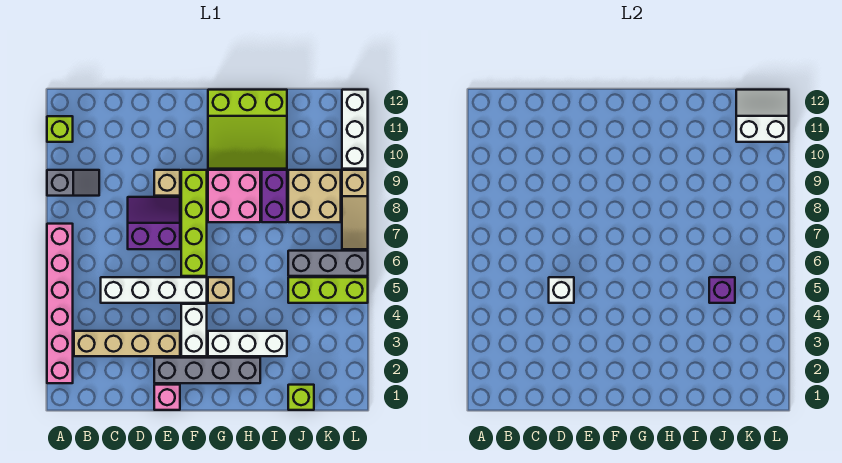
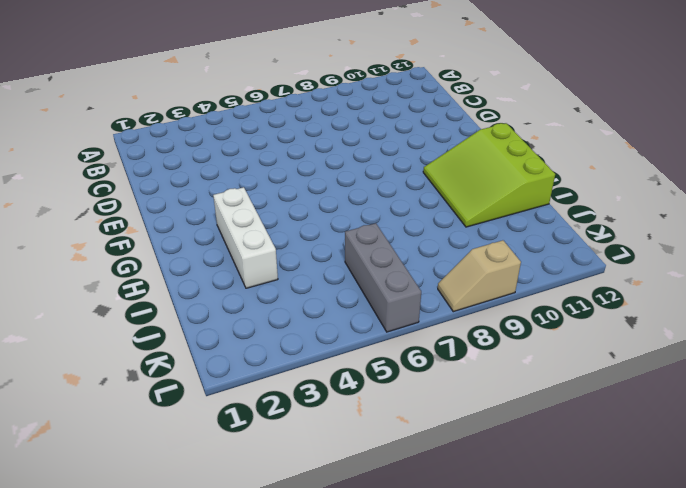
tan 1x2 slope [438,240,521,312] -> tan 1x3 slope [342,170,368,249]
none -> pink 1x6 brick [47,224,73,383]
none -> grey 1x2 slope [47,170,99,196]
none -> lime 1x1 brick [47,116,73,142]

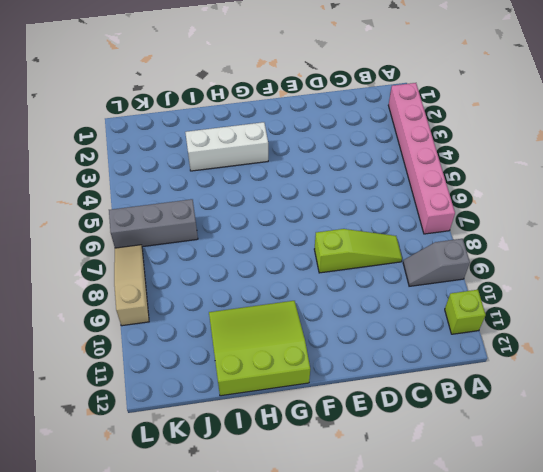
lime 1x3 slope [314,229,402,273] -> purple 2x2 slope [128,197,180,249]
none -> tan 1x4 brick [74,331,180,356]
none -> white 1x4 brick [101,277,207,303]
none -> pink 1x1 brick [154,385,180,410]

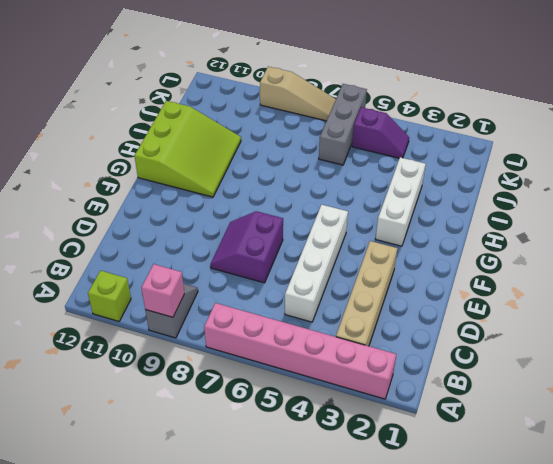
pink 1x1 brick [142,264,184,317] -> pink 1x1 brick moved to [154,385,180,410]
purple 1x2 slope [352,107,409,158] -> lime 1x3 brick [288,277,368,303]
none -> grey 1x4 brick [154,358,260,383]
none -> tan 1x1 brick [154,170,180,196]
none -> white 1x2 brick [181,304,207,356]

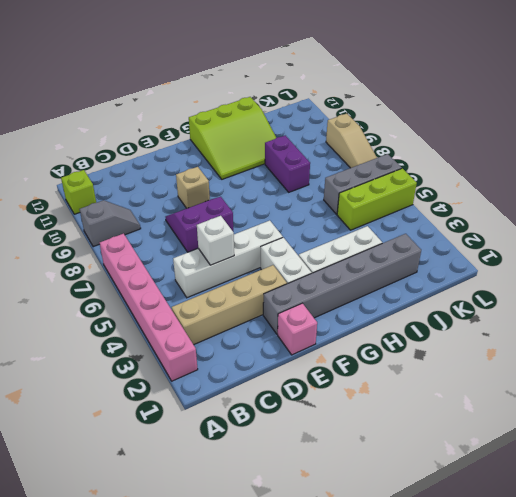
grey 1x6 brick [263,234,421,334] -> grey 1x4 brick [154,358,260,383]
none -> lime 1x4 brick [181,170,207,276]
none -> tan 1x1 brick [208,277,234,303]
none -> pink 2x2 brick [208,170,260,222]

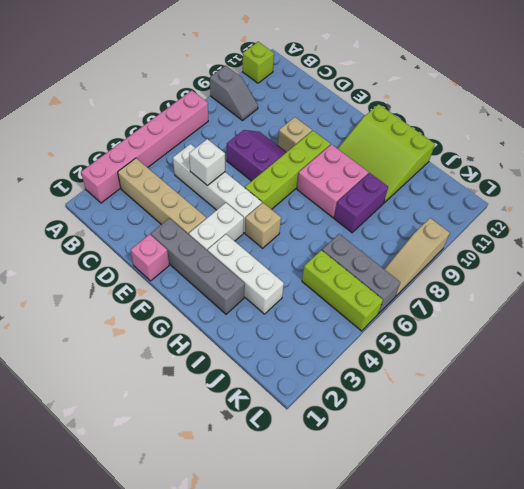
none -> lime 1x1 brick [288,385,314,410]
none -> tan 2x2 brick [288,170,341,222]
none -> white 1x3 brick [342,90,368,169]

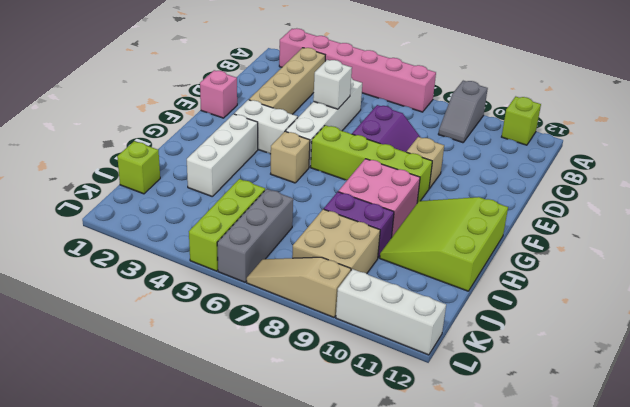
none -> grey 1x4 brick [154,358,260,383]
none -> purple 1x1 brick [709,277,735,303]
none -> white 2x2 slope [736,90,789,142]

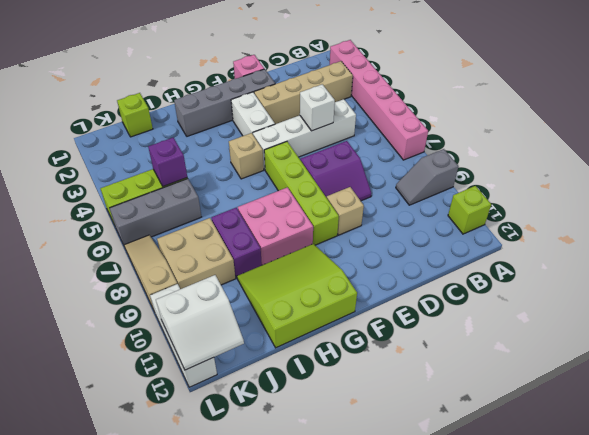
none -> white 1x3 brick [208,331,287,356]

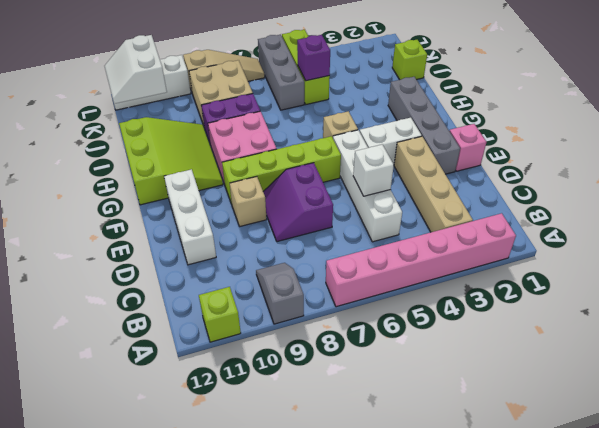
white 1x3 brick [164,169,216,265] -> white 1x3 brick moved to [208,331,287,356]

